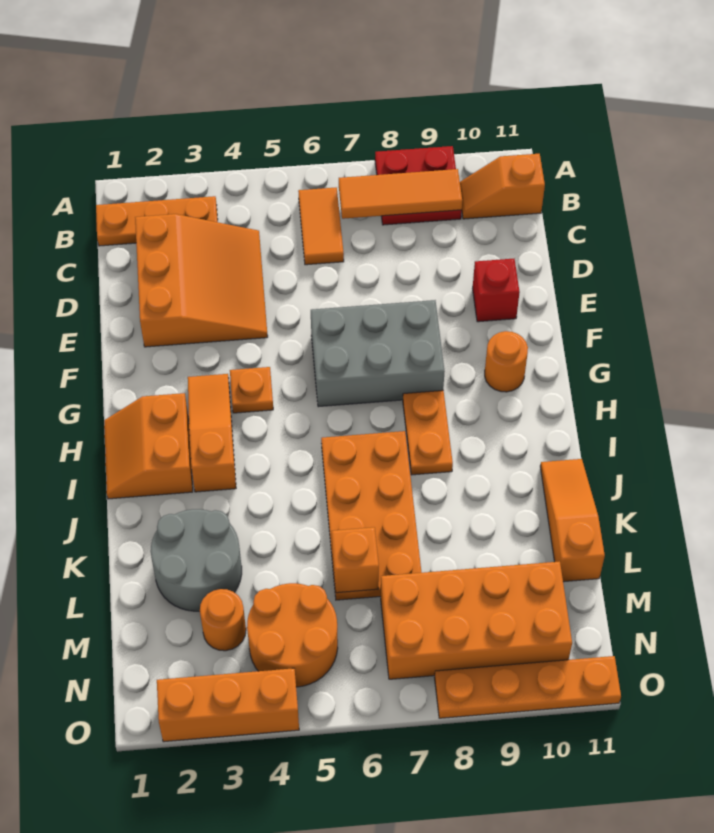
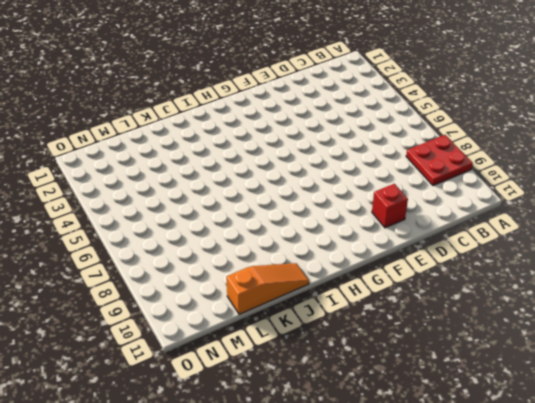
none -> orange 1x3 plate [96,196,218,246]
none -> orange 1x2 tile [298,187,344,265]
none -> orange 1x2 slope [460,154,545,219]

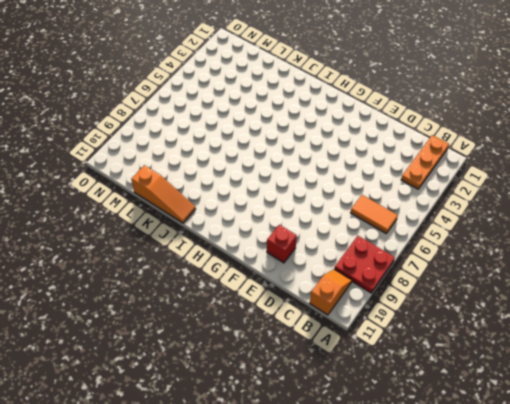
none -> orange 3x3 slope [135,214,268,347]
none -> grey 2x3 brick [311,300,445,407]
none -> orange 1x3 slope [188,374,236,492]

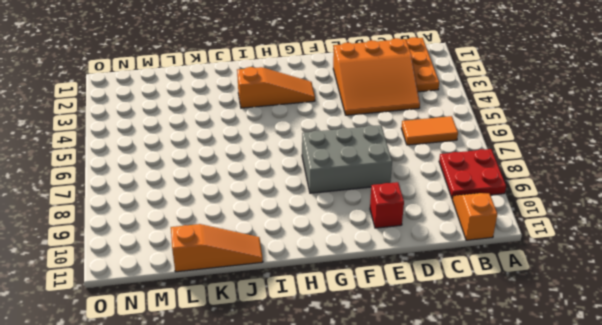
grey 2x3 brick [302,125,392,193] -> grey 2x3 brick turned to [311,300,445,407]
none -> orange 1x1 plate [230,367,273,413]
none -> orange 1x1 round brick [485,331,528,392]
none -> orange 2x2 slope [104,393,193,499]

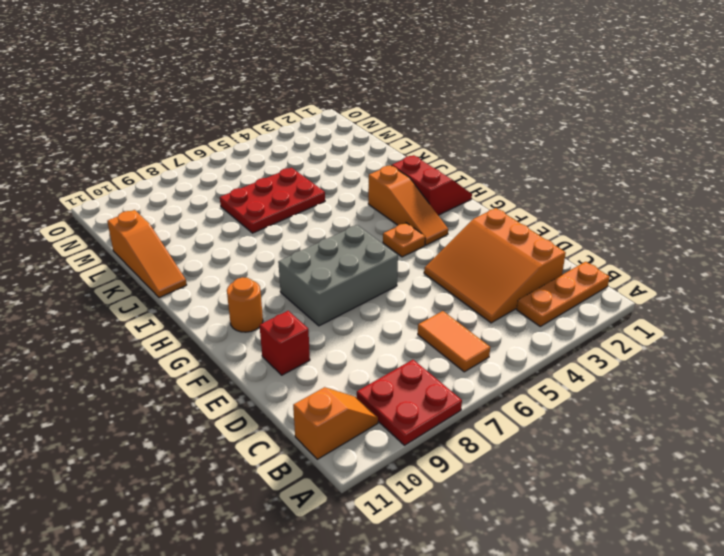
red 2x2 slope [392,155,472,215] -> orange 2x2 slope [104,393,193,499]
red 2x3 plate [220,168,325,233] -> orange 2x4 plate [321,431,422,600]
none -> orange 1x2 plate [403,390,453,475]
none -> grey 2x2 round brick [151,509,242,611]
none -> orange 1x1 round brick [200,589,246,651]

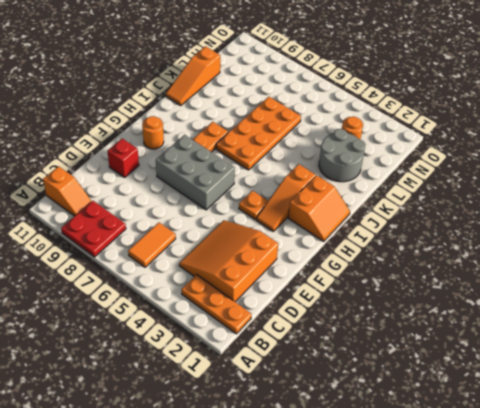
none -> orange 2x2 round brick [247,583,338,687]
none -> orange 2x4 brick [381,561,572,679]
none -> orange 1x3 brick [157,668,299,742]

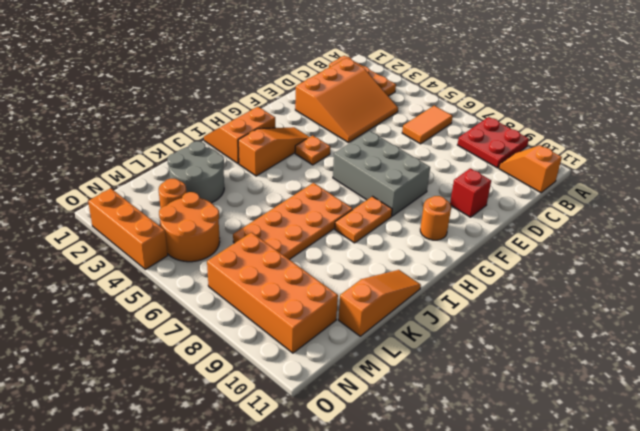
none -> orange 1x4 plate [434,656,621,718]
none -> orange 1x3 tile [339,169,462,219]
none -> orange 1x1 brick [332,527,379,593]

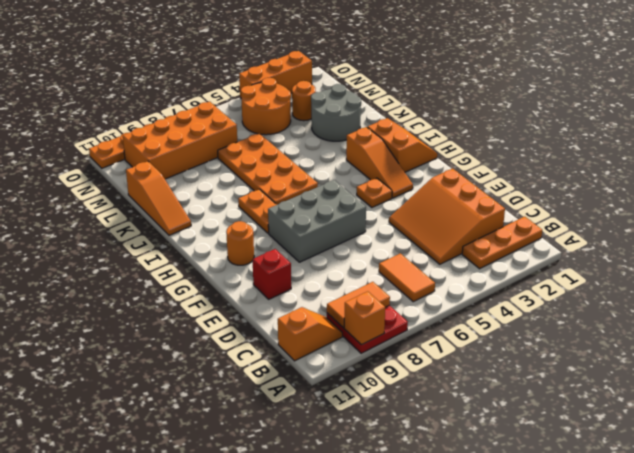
orange 1x1 brick [344,291,385,345] -> orange 1x1 brick moved to [332,527,379,593]
orange 1x2 tile [327,282,390,328] -> orange 1x3 tile [339,169,462,219]

